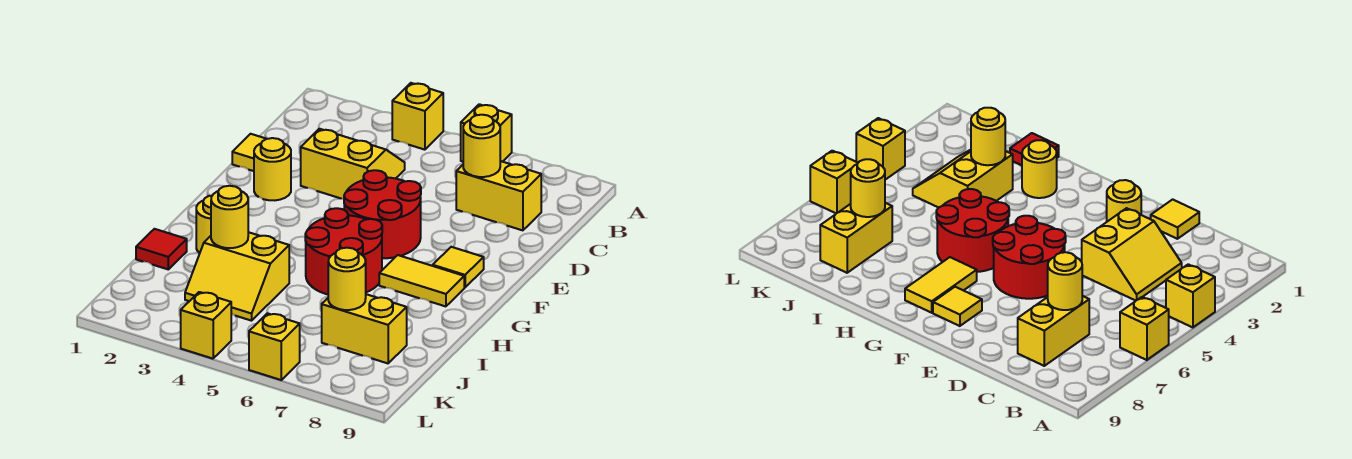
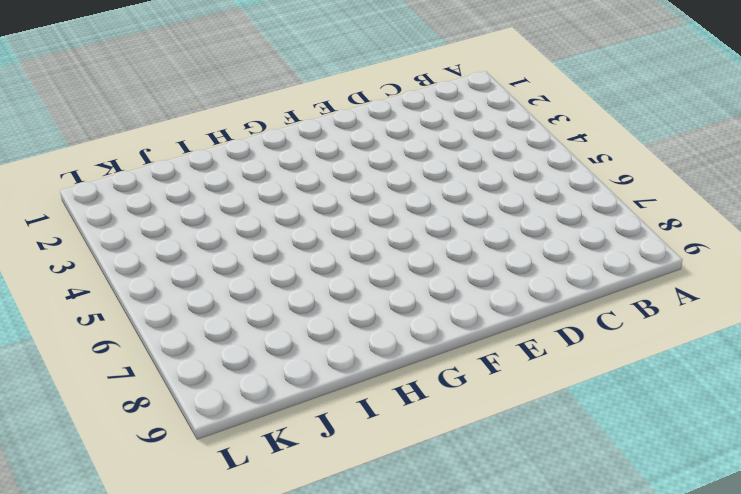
none -> yellow 1x1 brick [392,83,443,150]
none -> yellow 1x1 brick [461,104,512,162]
none -> yellow 2x2 slope [301,129,405,199]

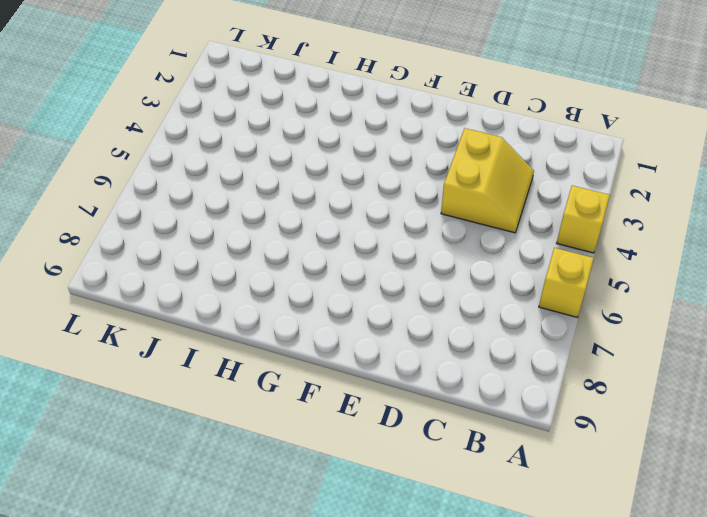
none -> yellow 1x2 brick [456,161,541,230]
none -> yellow 1x1 tile [232,134,266,171]
none -> yellow 1x1 round brick [254,138,291,200]

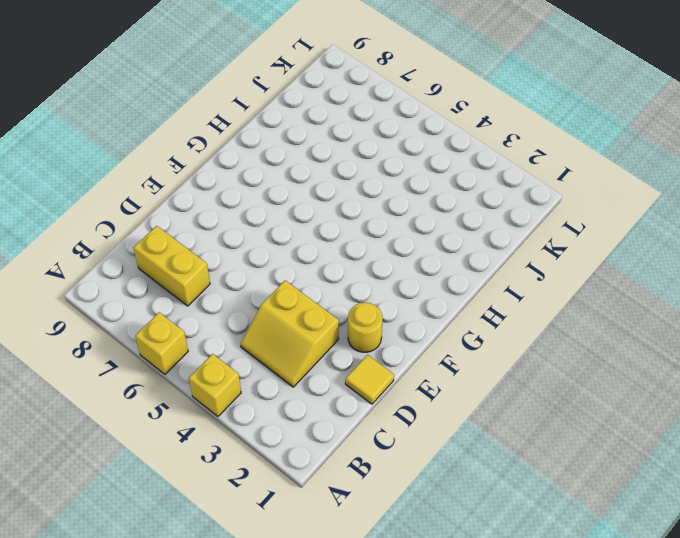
none -> red 2x2 round brick [344,170,421,258]
none -> yellow 1x1 tile [433,247,484,287]
none -> red 2x2 round brick [305,208,382,294]

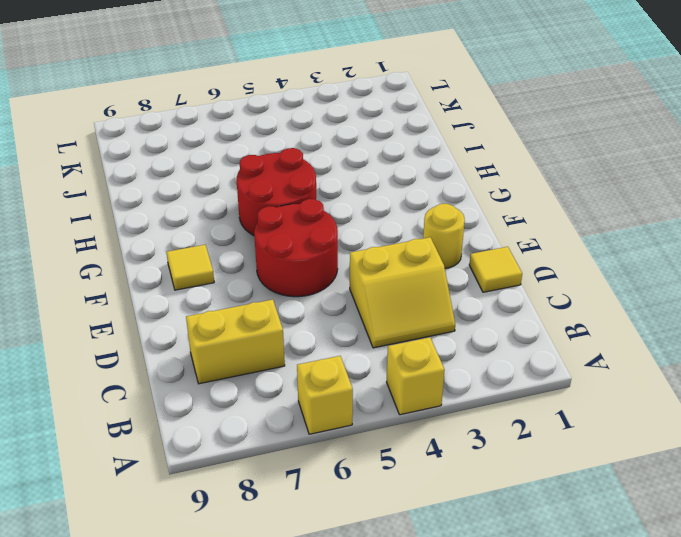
none -> yellow 1x2 tile [379,255,464,306]
none -> yellow 1x1 round brick [196,196,212,253]
none -> red 1x1 tile [136,229,187,269]

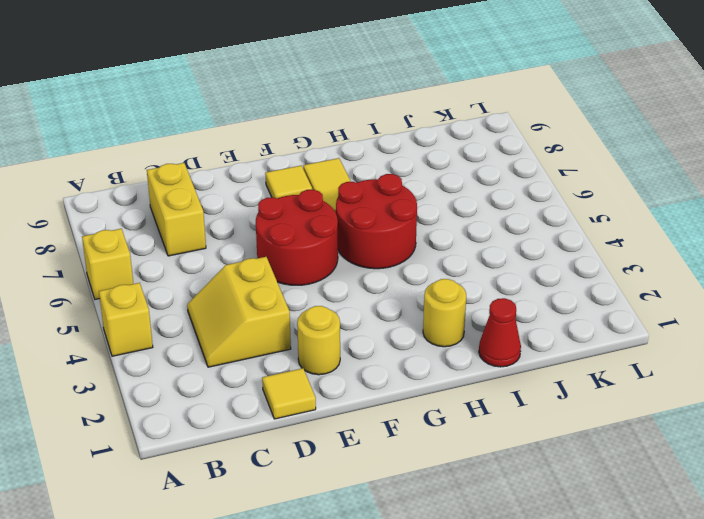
red 1x1 cone [479,298,521,367] -> red 1x1 tile [136,229,187,269]
none -> yellow 2x2 slope [185,232,289,321]
none -> yellow 1x2 brick [322,294,407,363]
none -> yellow 1x1 brick [181,292,231,359]

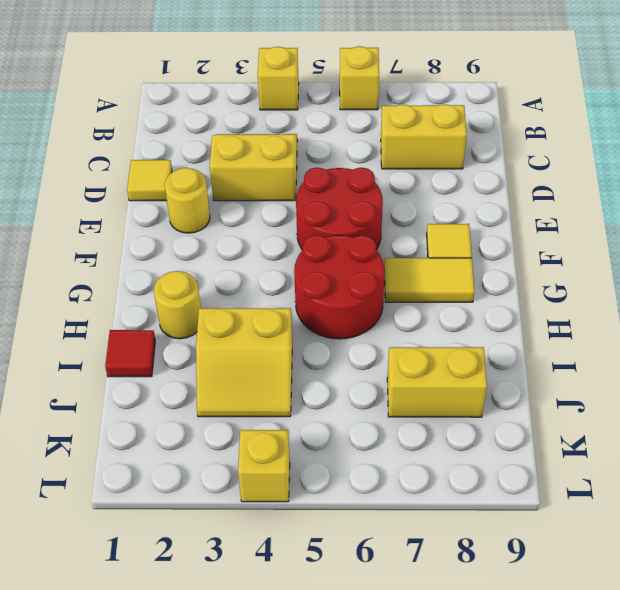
none -> yellow 1x1 brick [249,313,300,380]
none -> yellow 1x1 round brick [463,115,500,177]
none -> yellow 1x1 round brick [211,186,248,248]

